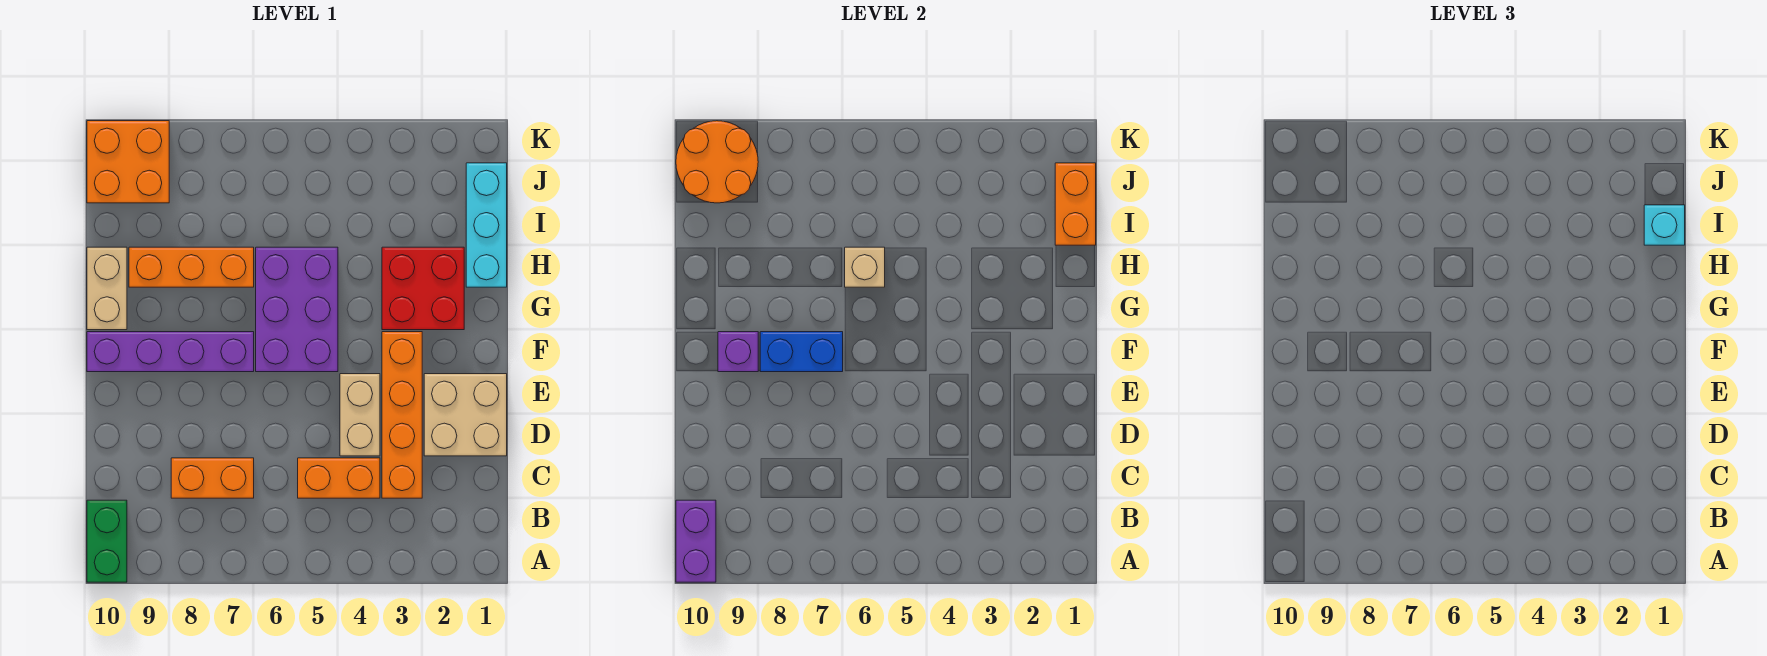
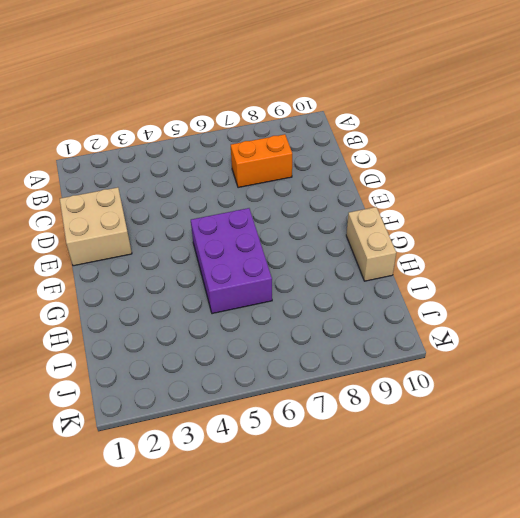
none -> green 1x2 brick [87,500,127,582]
none -> orange 1x4 brick [382,332,422,498]
none -> orange 1x2 brick [298,458,380,498]

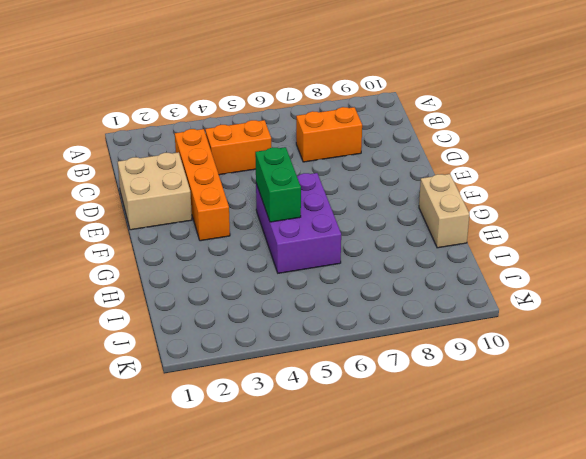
green 1x2 brick [255,147,301,222] -> green 1x2 brick moved to [87,500,127,582]
none -> tan 1x2 brick [340,374,380,456]
none -> purple 1x4 brick [87,332,254,372]
none -> red 2x2 brick [382,247,464,330]

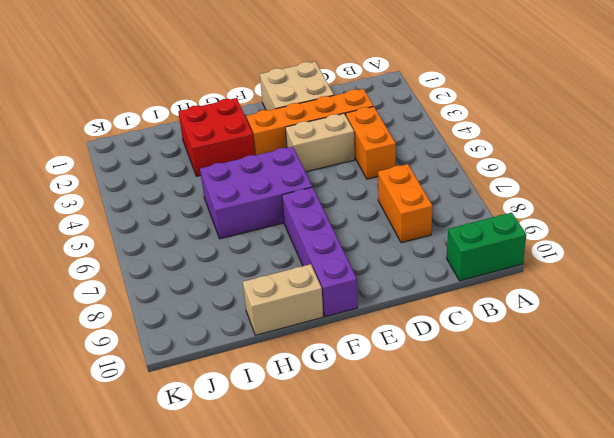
none -> cyan 1x3 brick [466,163,507,287]
none -> orange 1x3 brick [129,247,254,287]
none -> orange 2x2 brick [87,121,169,203]

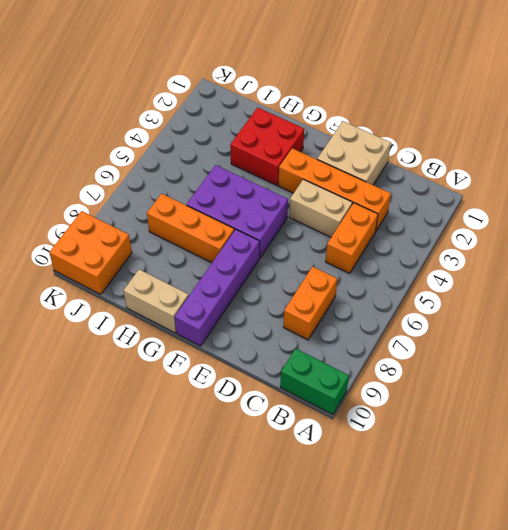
orange 1x3 brick [147,194,234,263] -> orange 1x3 brick turned to [129,247,254,287]
none -> cyan 1x3 brick [466,163,507,287]
none -> purple 1x2 brick [676,500,716,582]
none -> blue 1x2 brick [760,332,843,372]

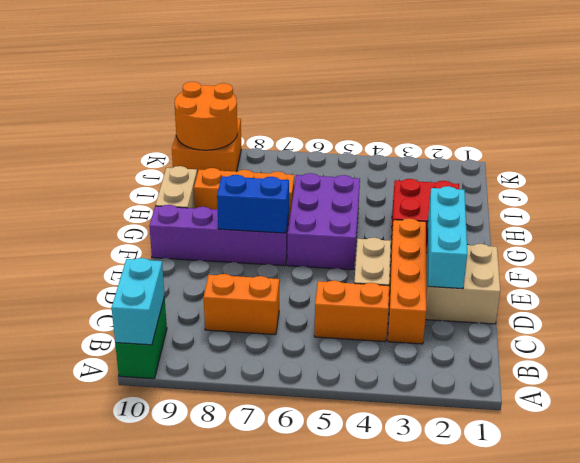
cyan 1x2 brick [111,258,165,345] -> purple 1x2 brick [676,500,716,582]
cyan 1x3 brick [428,186,467,289] -> cyan 1x3 brick moved to [466,163,507,287]
none -> purple 1x1 brick [718,332,758,372]
none -> tan 1x1 brick [845,247,885,287]
none -> orange 1x2 brick [1055,163,1096,245]

